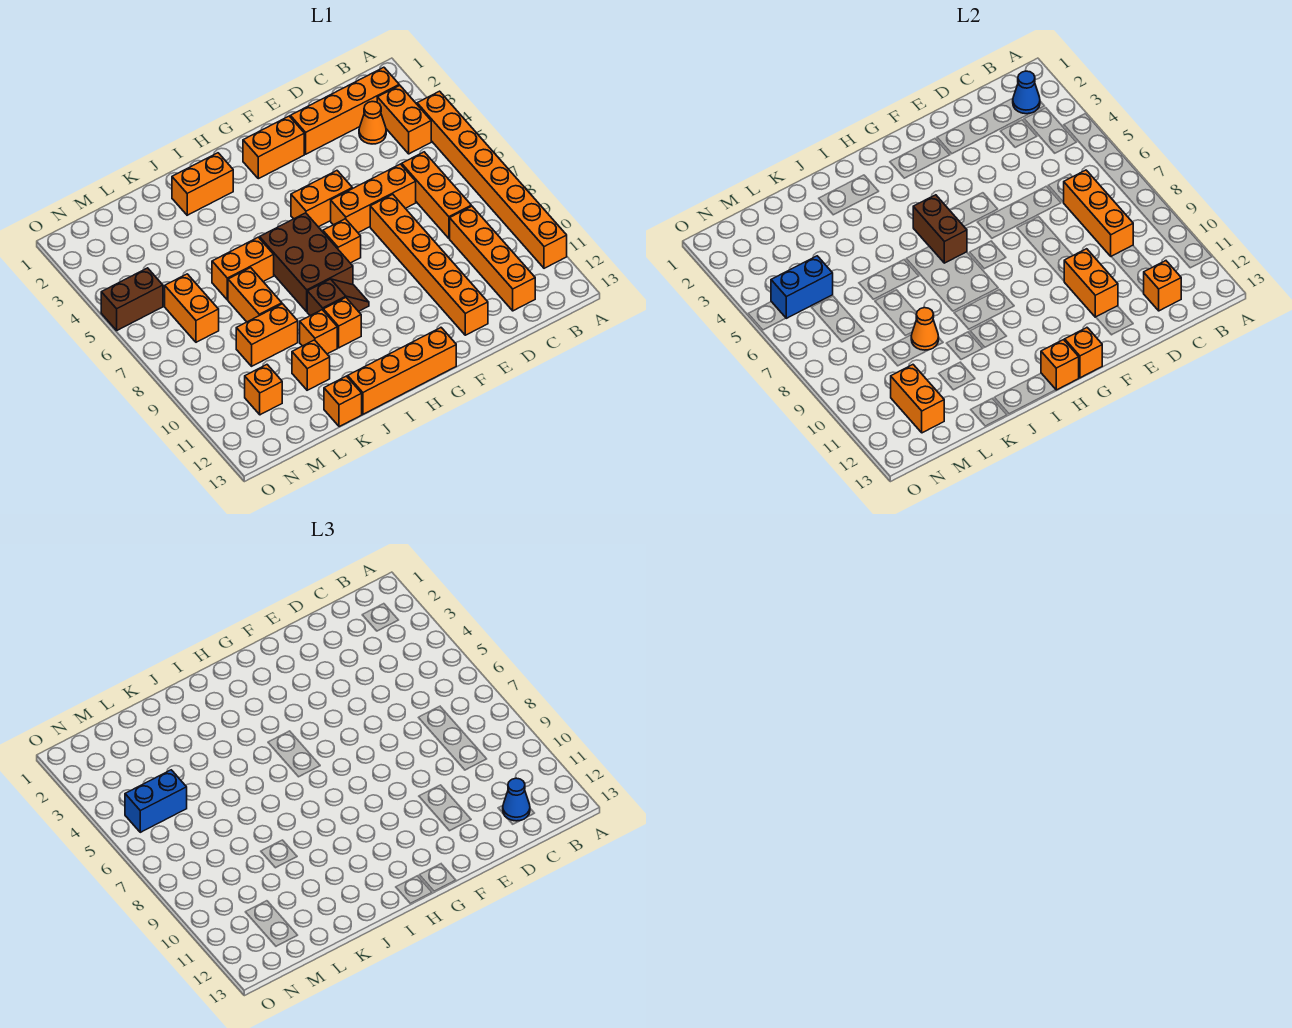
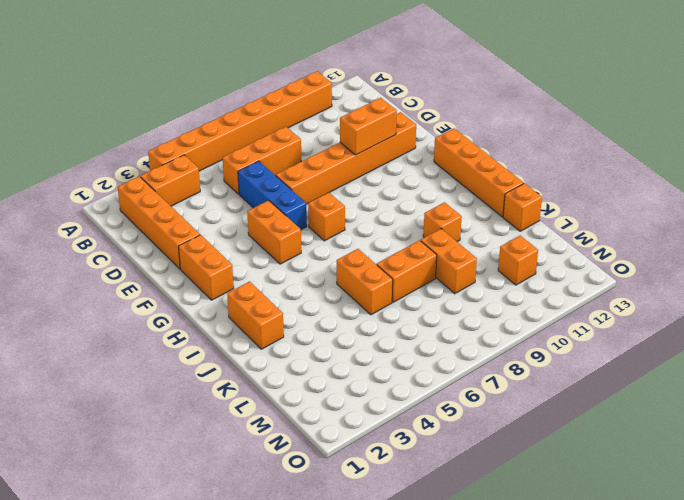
blue 1x3 brick [238,161,307,230] -> orange 1x3 brick [331,164,416,233]
none -> orange 1x1 cone [359,102,386,144]
none -> orange 1x4 brick [450,206,535,311]
none -> brown 2x3 brick [260,213,353,312]
none -> brown 1x2 slope [307,279,369,316]

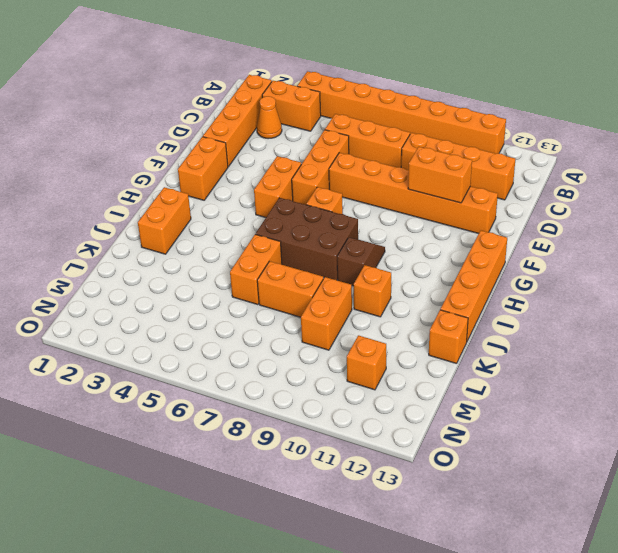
none -> orange 1x1 brick [323,298,361,348]
none -> orange 1x1 brick [292,340,330,390]
none -> orange 1x2 brick [165,274,219,342]
none -> brown 1x2 brick [101,268,163,330]

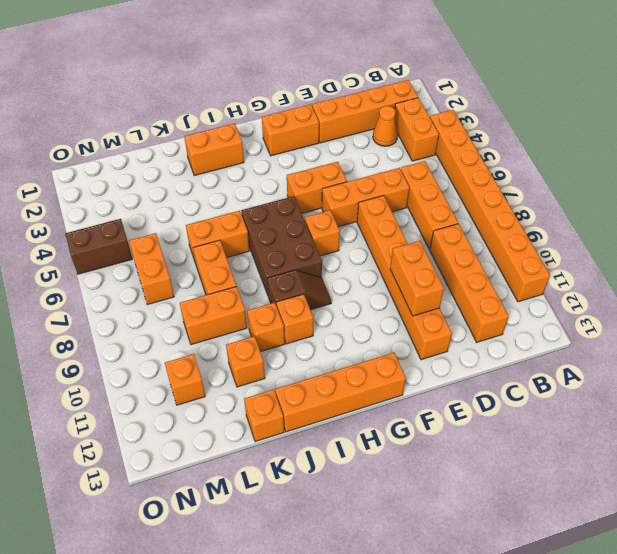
none -> blue 1x1 cone [1013,71,1040,114]
none -> orange 1x3 brick [1063,170,1133,256]
none -> orange 1x1 brick [1144,261,1181,311]
none -> orange 1x1 brick [1065,328,1102,378]

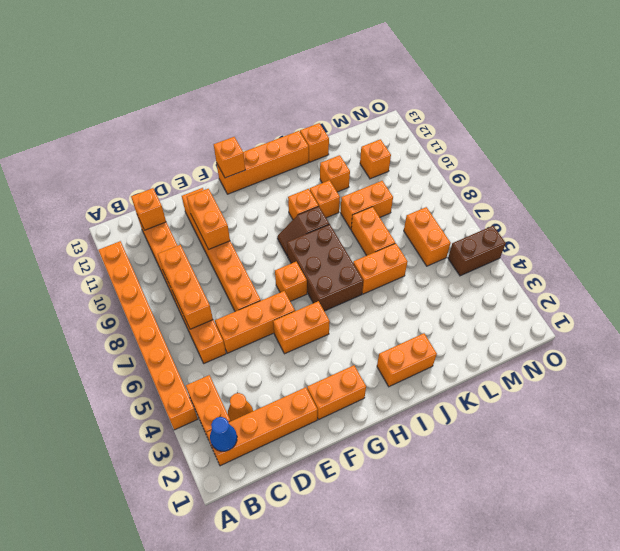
none -> brown 1x2 brick [913,195,967,263]
none -> orange 1x1 brick [1041,340,1079,390]
none -> orange 1x1 cone [911,308,939,350]
none -> blue 1x2 brick [771,256,833,318]

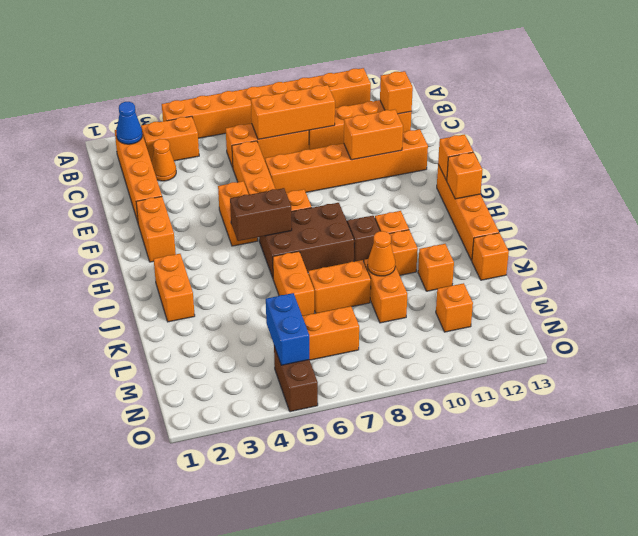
none -> orange 1x2 brick [891,365,944,433]
none -> blue 1x1 cone [503,778,530,821]
none -> blue 1x2 brick [125,770,187,832]

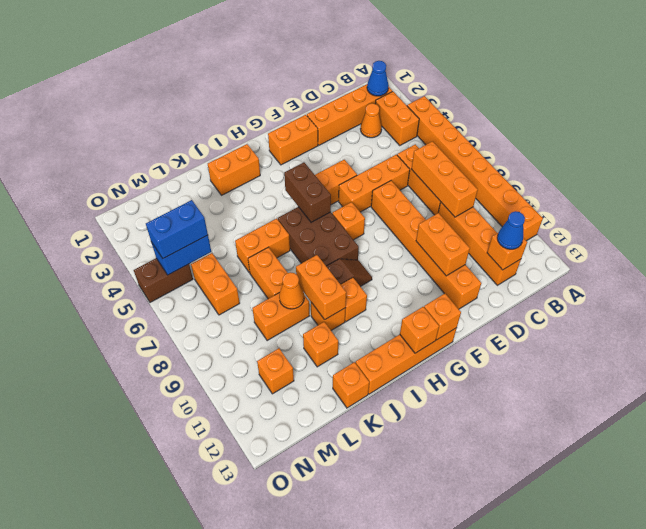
orange 1x2 brick [296,255,346,320] -> orange 1x2 brick moved to [891,365,944,433]

